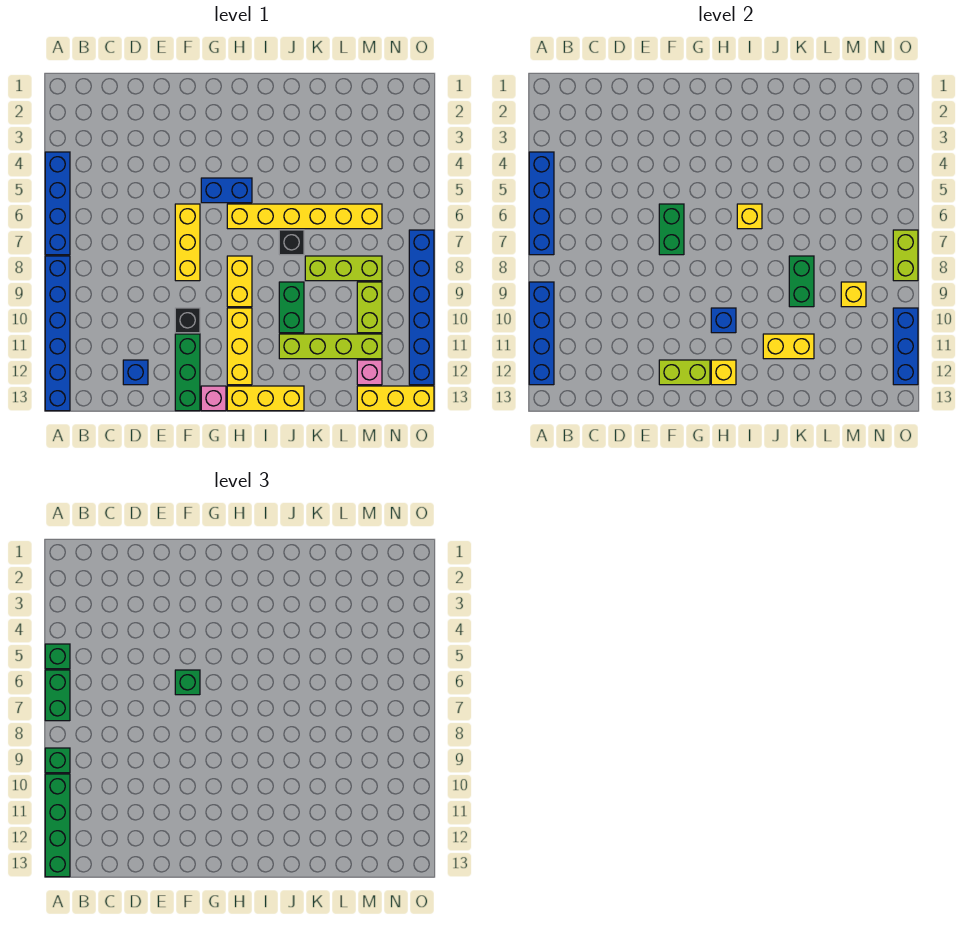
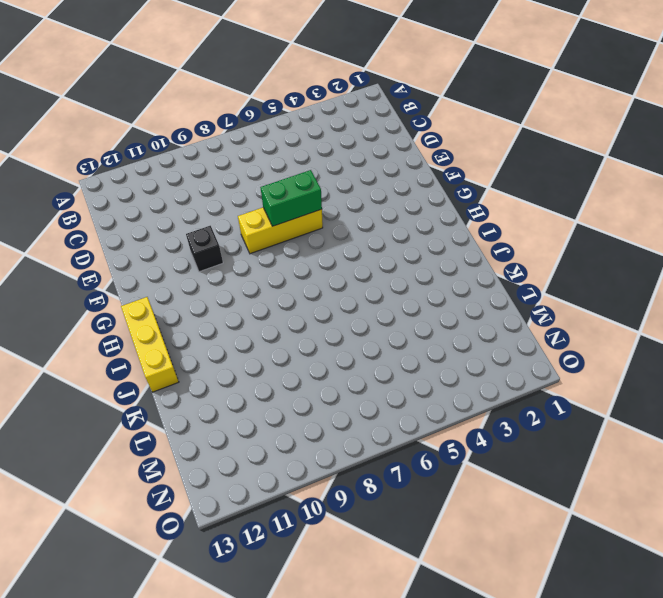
none -> blue 1x4 brick [45,152,70,255]
none -> blue 1x6 brick [45,256,70,411]
none -> blue 1x1 brick [123,360,148,385]
none -> green 1x3 brick [175,334,200,411]

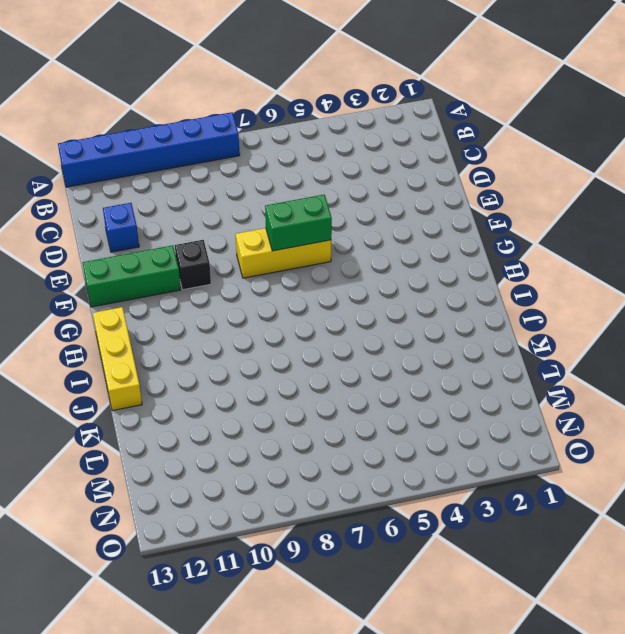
none -> blue 1x4 brick [45,152,70,255]
none -> blue 1x2 brick [201,178,252,203]
none -> pink 1x1 brick [201,386,226,411]
none -> yellow 1x6 brick [227,204,382,229]

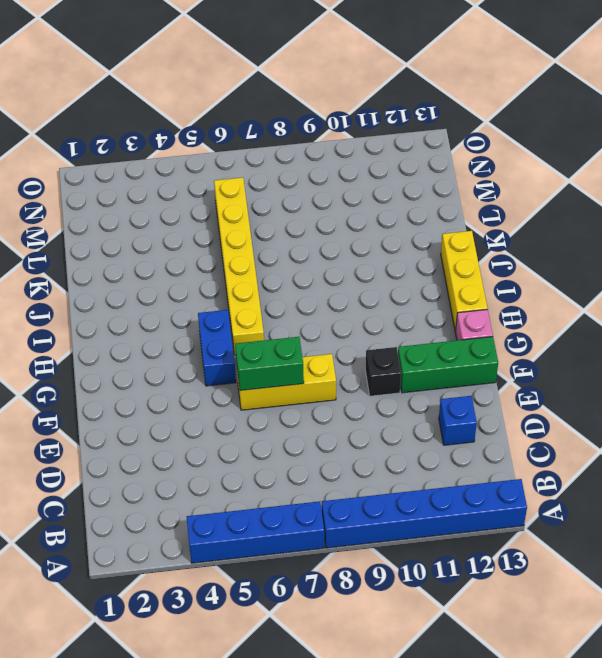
none -> yellow 1x2 brick [227,256,252,307]
none -> yellow 1x3 brick [227,308,252,385]
none -> black 1x1 brick [279,230,304,255]
none -> green 1x2 brick [279,282,304,333]

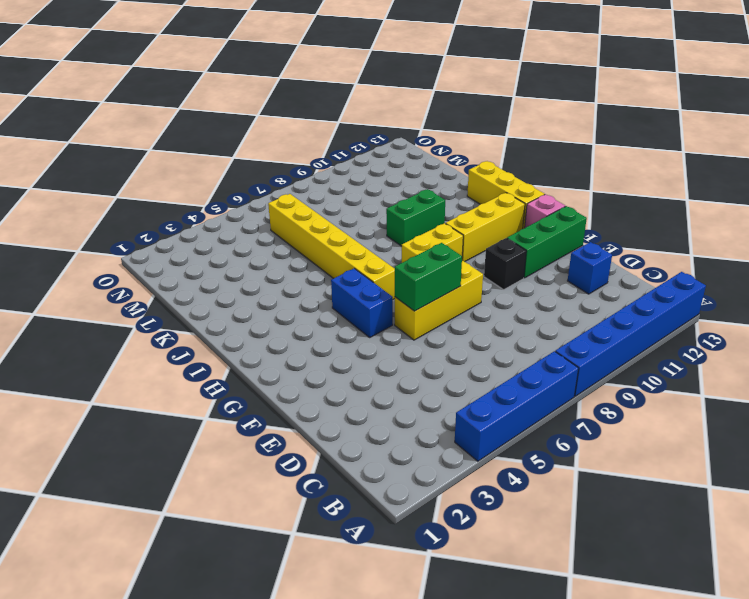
none -> black 1x1 brick [279,230,304,255]
none -> lime 1x4 brick [279,334,382,359]
none -> lime 1x3 brick [305,256,382,281]
none -> lime 1x2 brick [357,282,382,333]

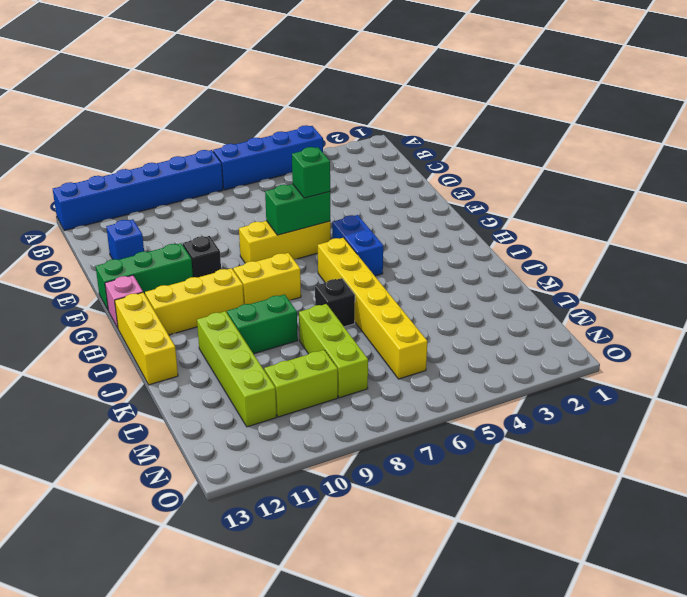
none -> pink 1x1 brick [357,360,382,385]
none -> yellow 1x3 brick [357,386,434,411]
none -> blue 1x6 brick [409,230,434,385]
none -> blue 1x4 brick [529,152,554,255]

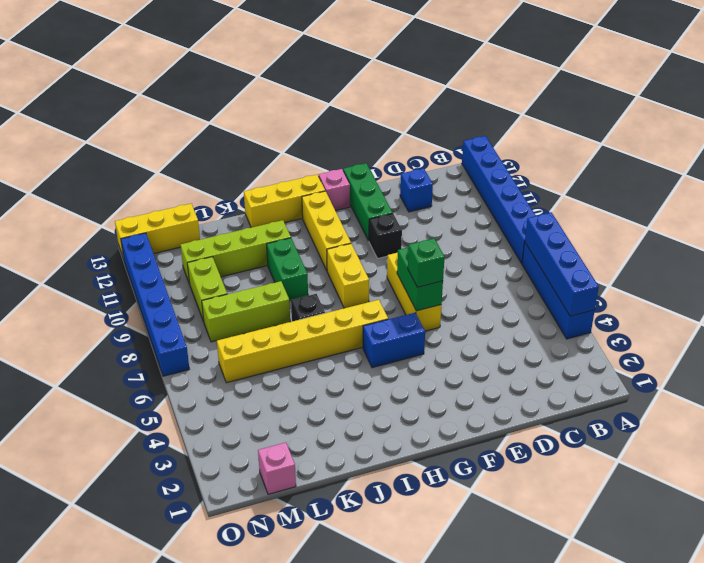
pink 1x1 brick [258,442,296,494] -> pink 1x1 brick moved to [357,360,382,385]
none -> blue 1x4 brick [529,282,554,385]
none -> lime 1x2 brick [659,360,710,385]
none -> blue 1x1 brick [711,308,736,333]
none -> yellow 1x1 brick [711,360,736,385]

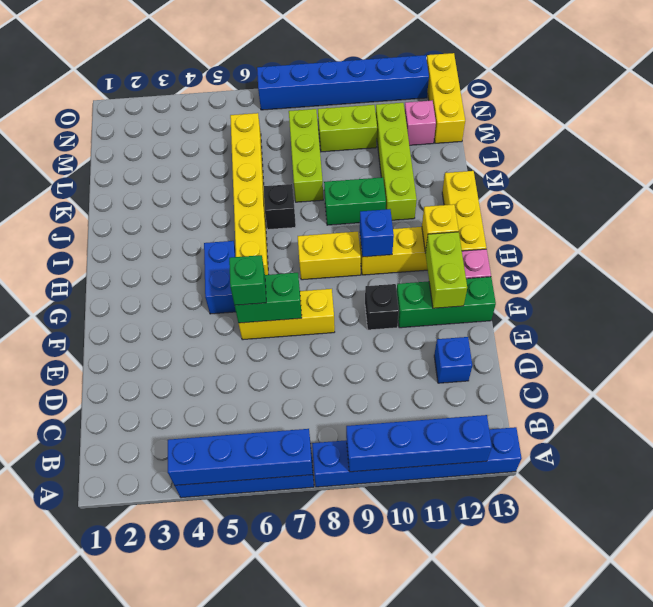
none -> yellow 1x1 brick [737,204,762,229]
none -> yellow 1x2 brick [763,334,814,359]
none -> green 1x2 brick [789,256,814,307]
none -> yellow 1x1 brick [841,282,866,307]

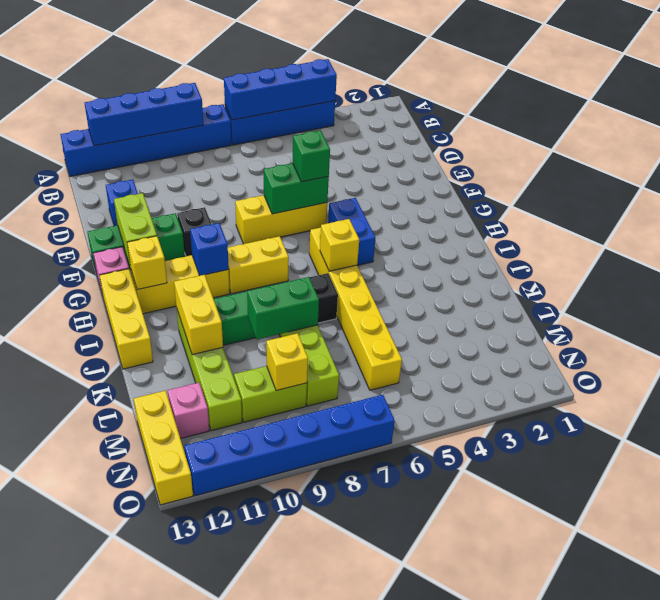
none -> lime 1x2 brick [893,230,918,281]
none -> blue 1x3 brick [893,308,918,385]
none -> green 1x1 brick [45,644,70,669]
none -> green 1x2 brick [45,670,70,721]

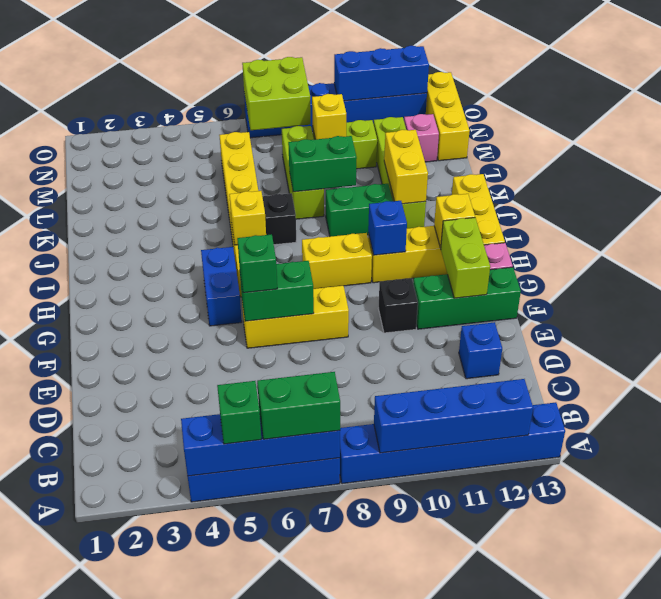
lime 2x2 brick [242,57,311,130] -> lime 1x2 brick [893,230,918,281]
none -> green 1x1 brick [45,748,70,773]
none -> green 1x4 brick [45,774,70,877]

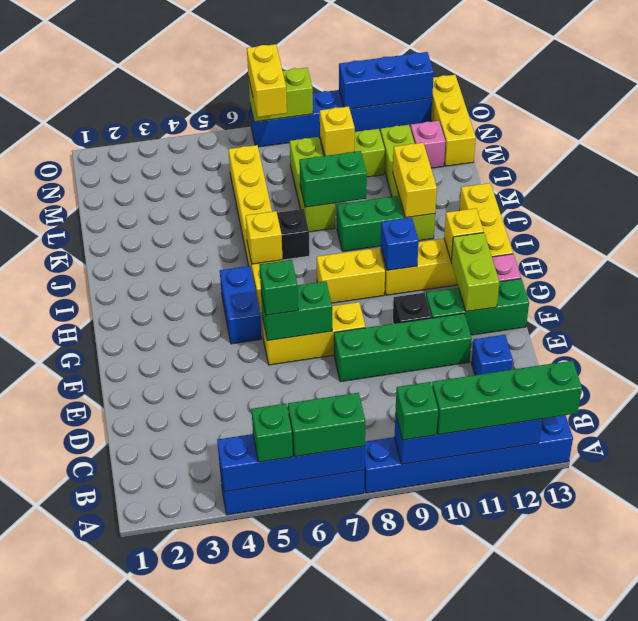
green 1x4 brick [334,314,472,382] -> none
yellow 1x2 brick [247,44,287,117] -> none

